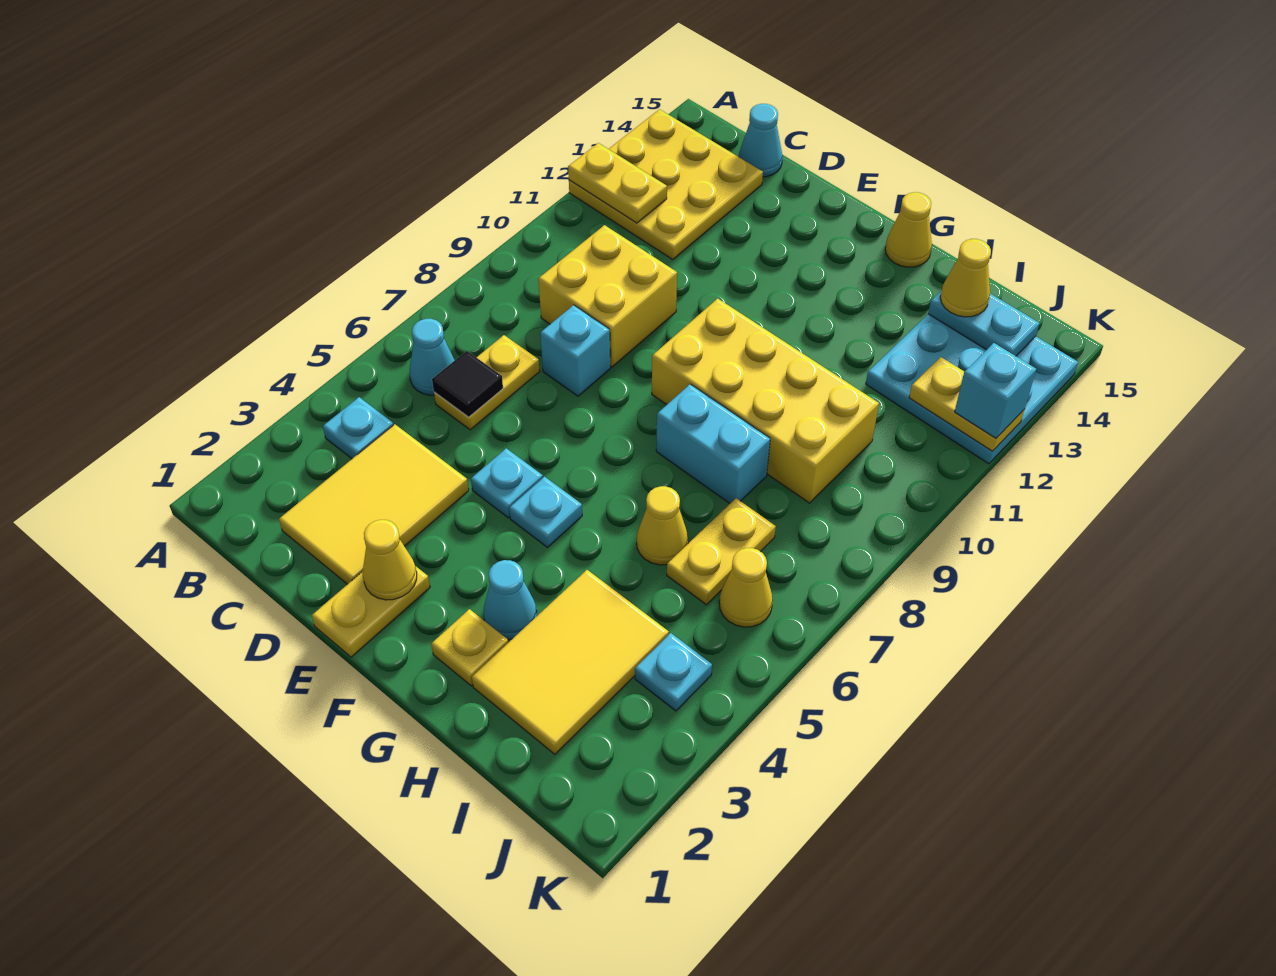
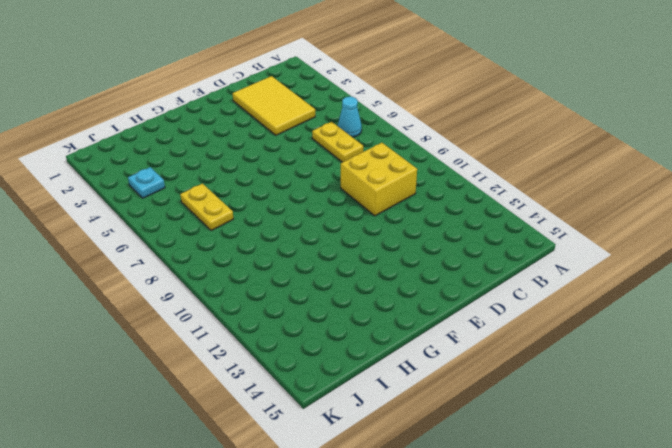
none -> yellow 3x3 plate [569,109,763,259]
none -> cyan 1x1 plate [323,397,393,459]
none -> cyan 1x1 cone [739,104,783,177]

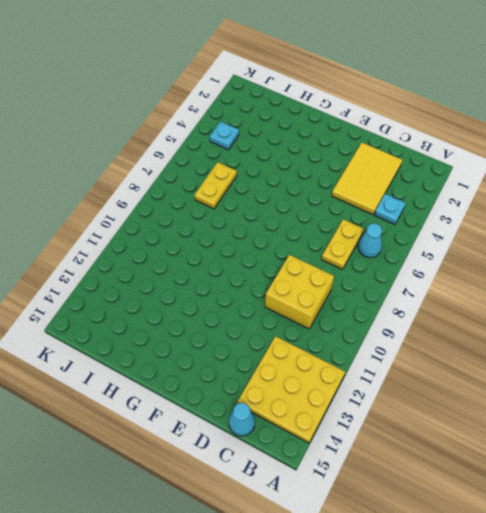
none -> cyan 1x1 brick [540,305,611,396]
none -> yellow 1x2 plate [312,567,430,657]
none -> cyan 1x1 plate [471,448,543,518]

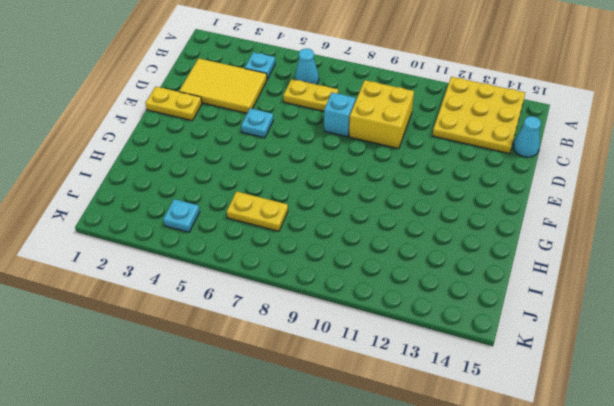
none -> cyan 1x1 plate [509,477,582,547]
none -> yellow 2x4 brick [652,298,879,503]
none -> yellow 1x1 plate [431,609,508,686]

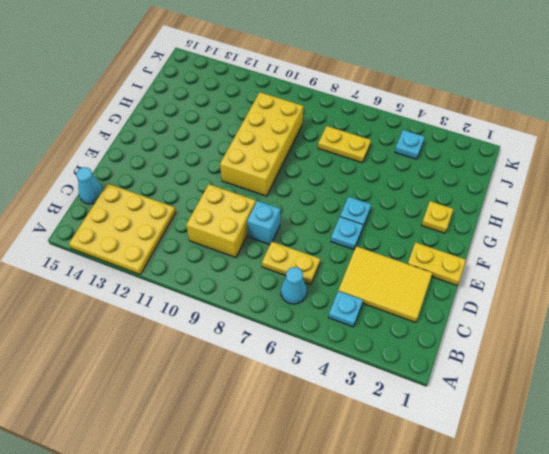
none -> cyan 1x1 cone [484,560,537,639]
none -> cyan 1x2 brick [656,384,770,503]
none -> yellow 1x1 cone [885,192,932,267]

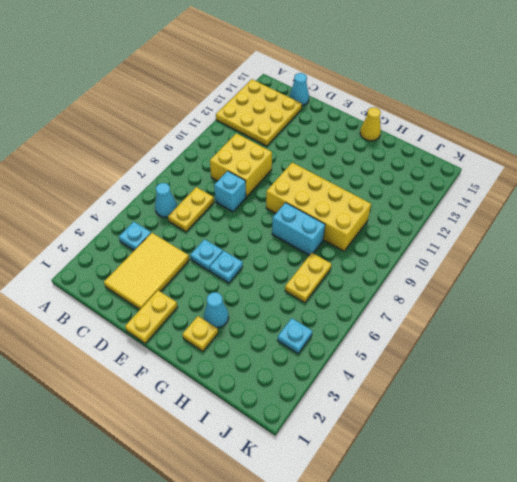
none -> yellow 2x3 tile [472,570,669,754]
none -> yellow 1x1 cone [637,486,688,565]
none -> cyan 3x3 plate [866,314,1078,464]

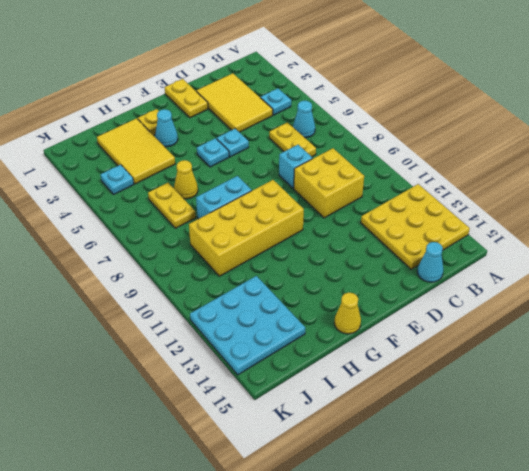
none -> yellow 1x1 cone [719,548,773,627]
none -> yellow 1x2 plate [568,143,667,223]
none -> black 1x1 tile [432,351,503,417]

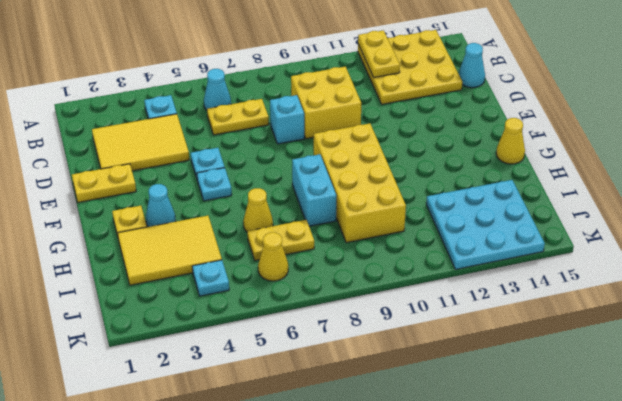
none -> black 1x1 tile [432,351,503,417]
none -> yellow 1x1 cone [363,520,417,600]
none -> cyan 1x2 plate [928,292,1039,356]

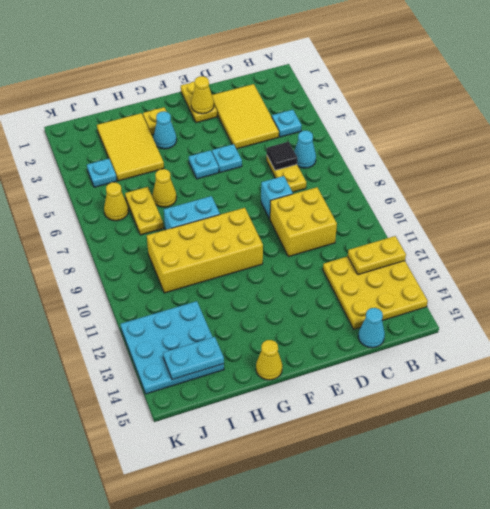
none -> yellow 1x2 plate [909,357,1024,451]
none -> yellow 1x1 cone [940,239,991,317]
none -> cyan 1x1 brick [955,343,1036,438]

